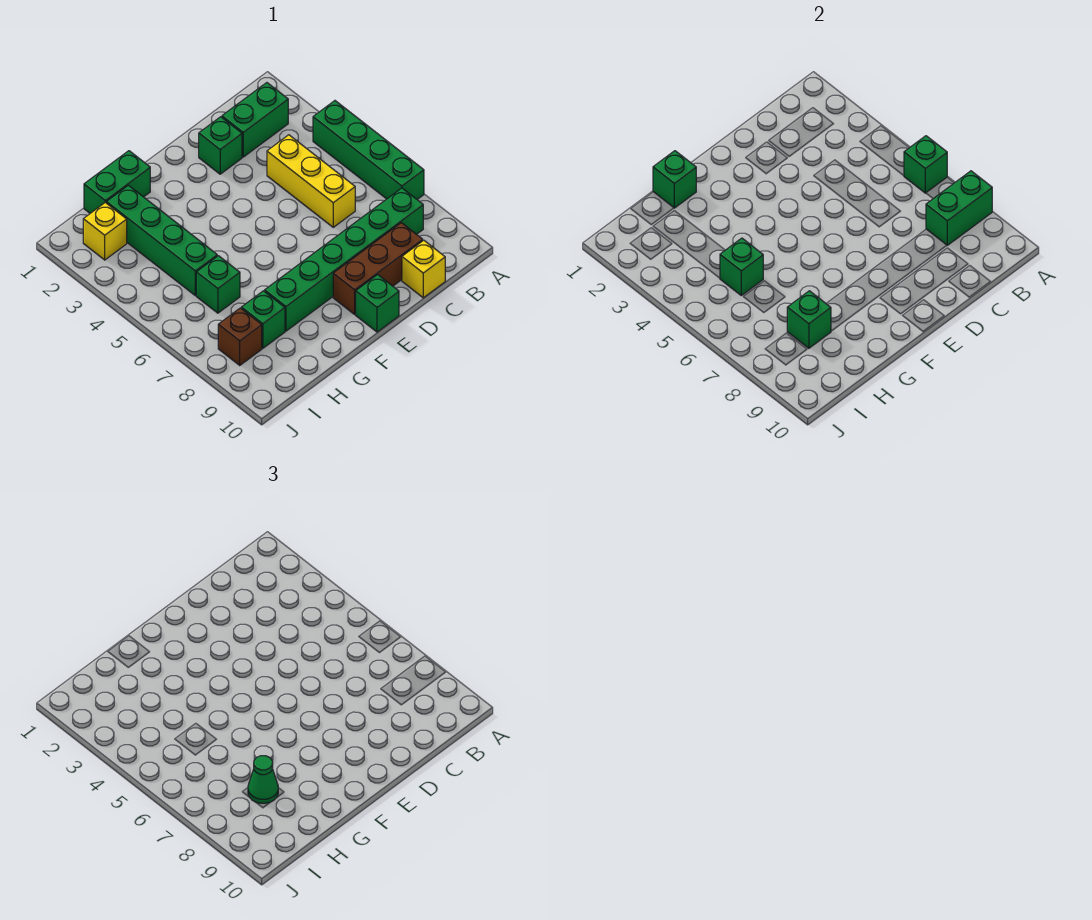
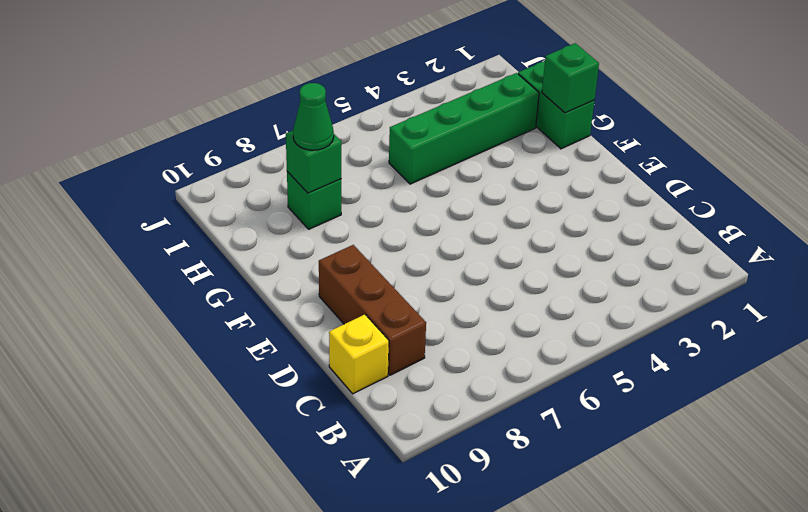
none -> green 1x4 brick [313,101,424,199]
none -> green 1x2 brick [222,83,288,157]
none -> green 1x6 brick [265,188,423,331]

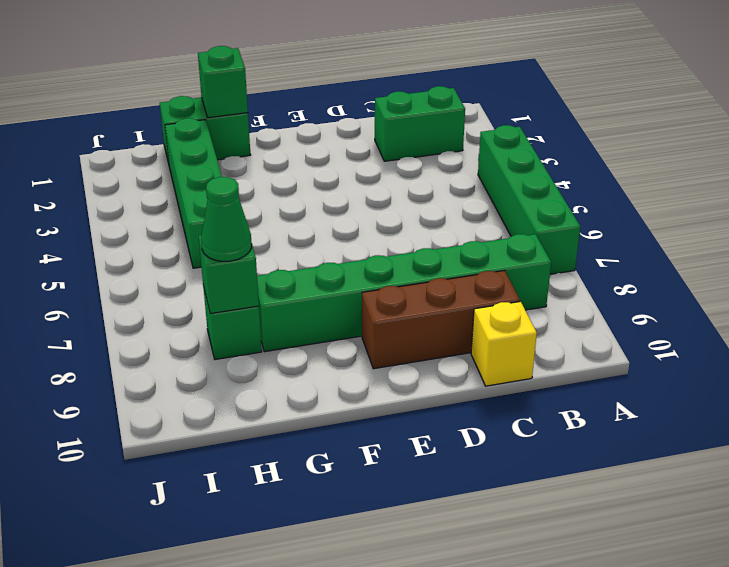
none -> yellow 1x3 brick [267,135,355,227]
none -> green 1x1 brick [199,117,242,174]
none -> green 1x1 brick [356,275,399,332]

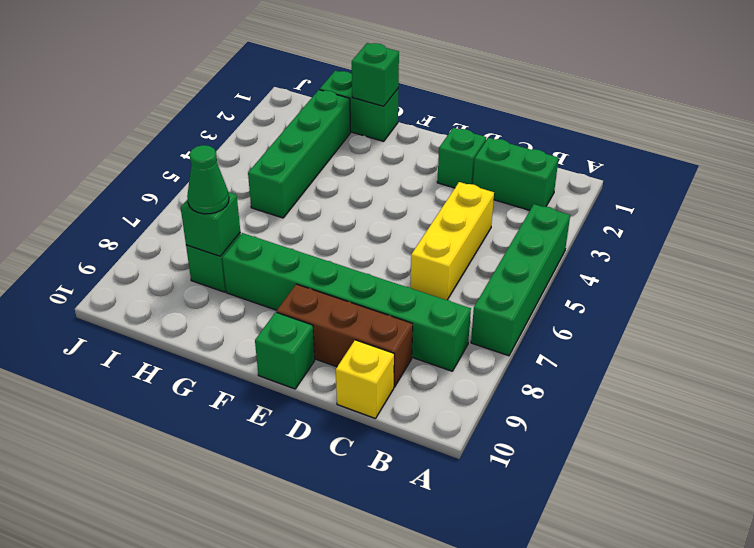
none -> green 1x1 brick [196,256,240,313]
none -> yellow 1x1 brick [83,202,127,260]
none -> brown 1x1 brick [218,308,262,365]

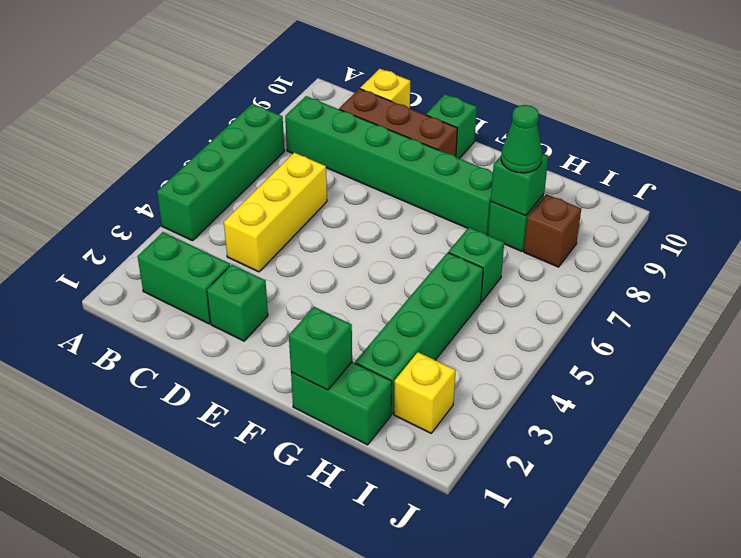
none -> green 1x1 brick [904,136,947,193]
none -> green 1x2 brick [926,171,992,245]
none -> green 1x1 brick [720,238,763,295]

